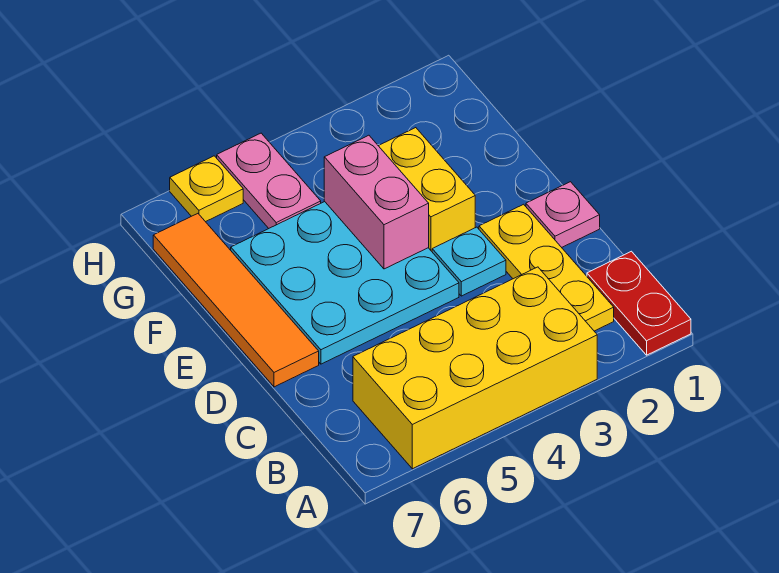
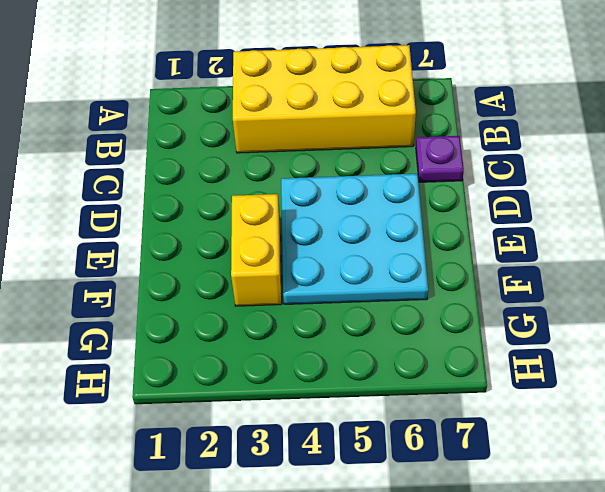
purple 1x1 plate [416,136,464,182] -> none
none -> red 1x2 plate [587,251,691,355]
none -> yellow 1x3 plate [479,204,614,331]

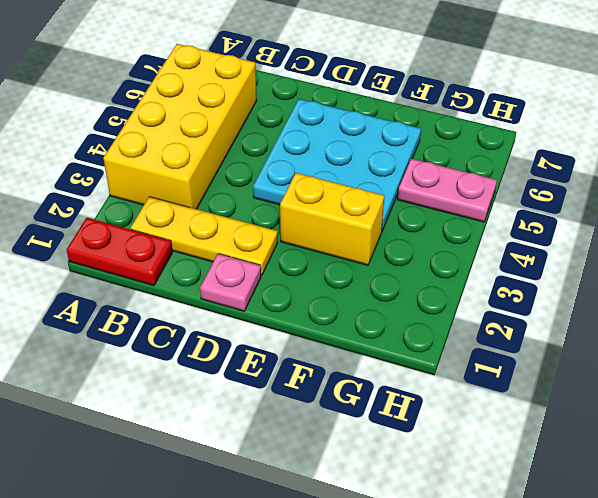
none -> cyan 1x1 plate [432,227,506,296]
none -> orange 1x4 tile [153,214,319,387]

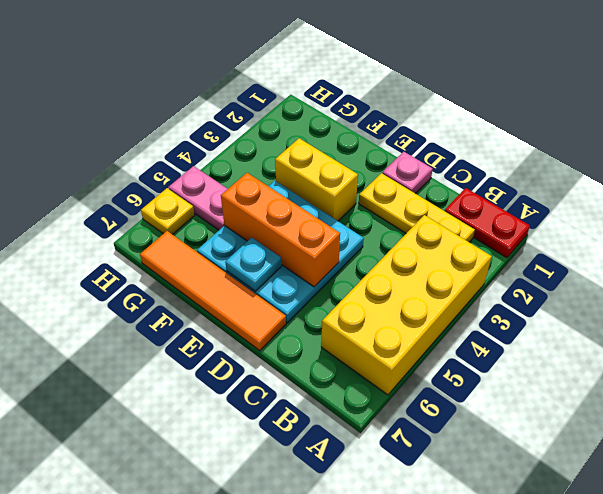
orange 1x3 brick [221,173,340,287] -> none
cyan 1x1 plate [225,237,281,291] -> cyan 1x1 plate moved to [432,227,506,296]
none -> pink 1x2 brick [324,135,429,269]

